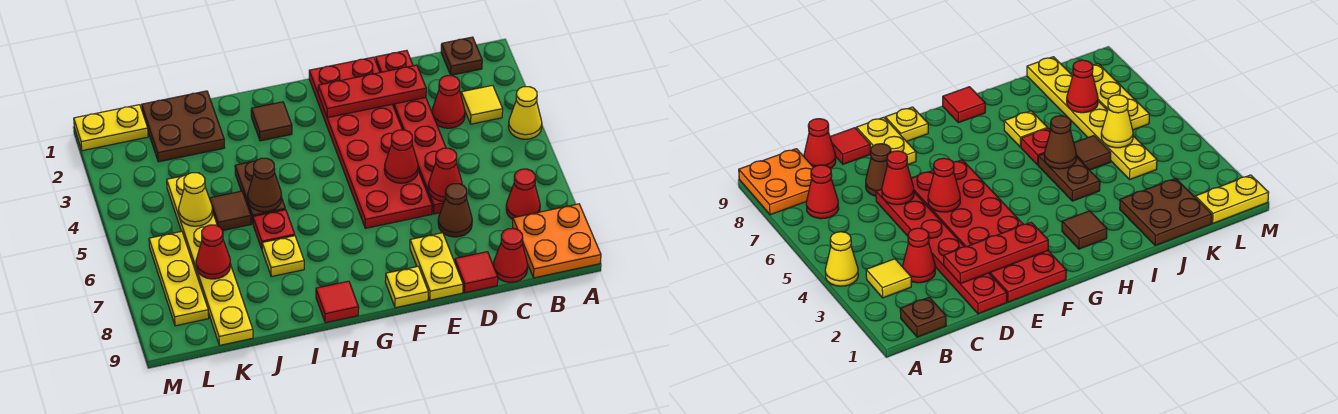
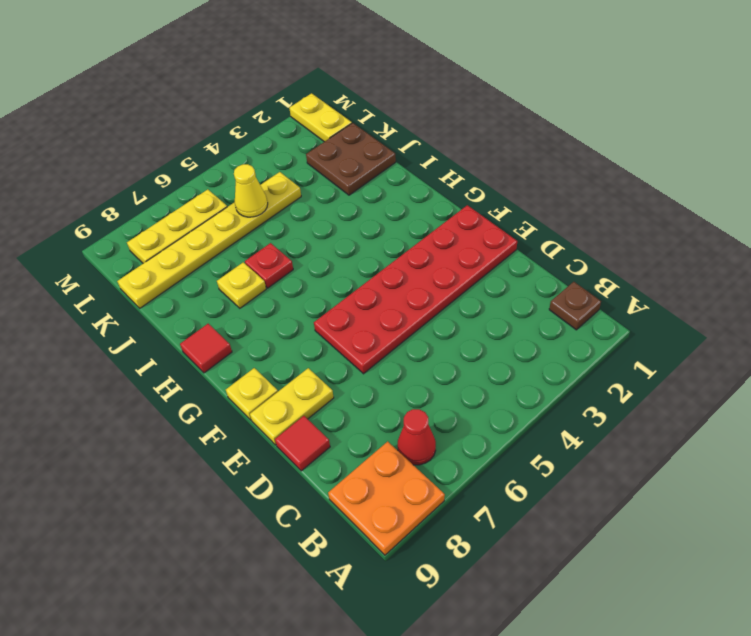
none -> yellow 1x1 cone [509,87,542,139]
none -> yellow 1x1 tile [461,85,503,124]
none -> red 1x1 cone [432,76,465,128]

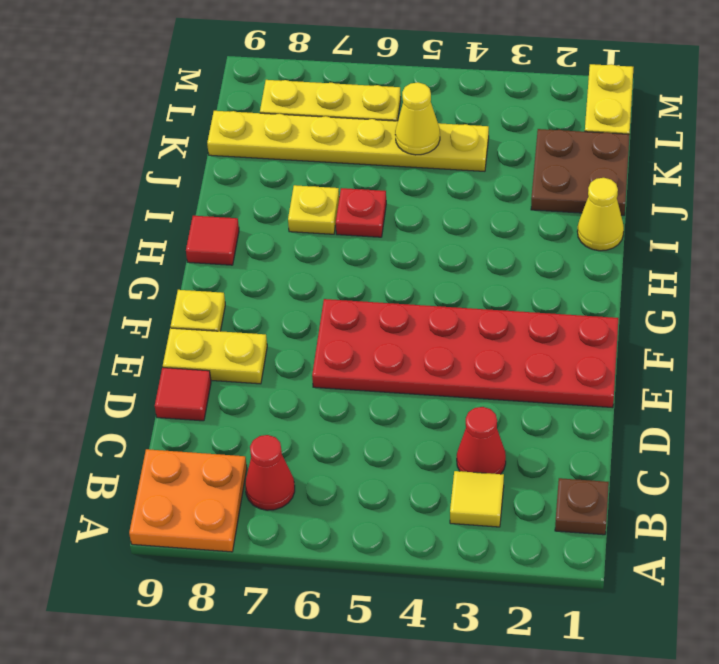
yellow 1x1 cone [577,178,624,251] -> yellow 1x1 cone moved to [509,87,542,139]
none -> red 1x1 cone [493,228,528,282]
none -> red 1x6 plate [376,50,446,214]
none -> brown 1x1 cone [438,184,472,237]

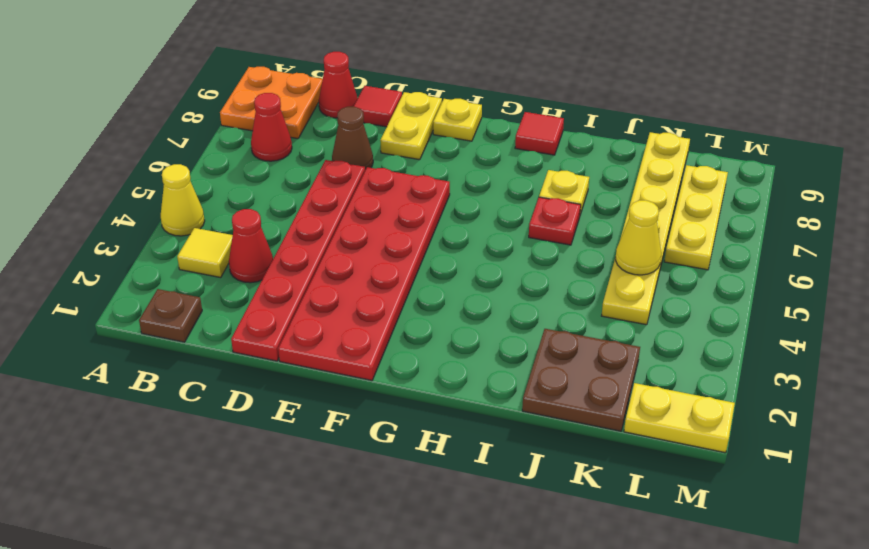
none -> brown 1x1 tile [251,102,292,141]
none -> brown 1x2 plate [235,161,285,223]
none -> brown 1x1 tile [210,191,251,230]

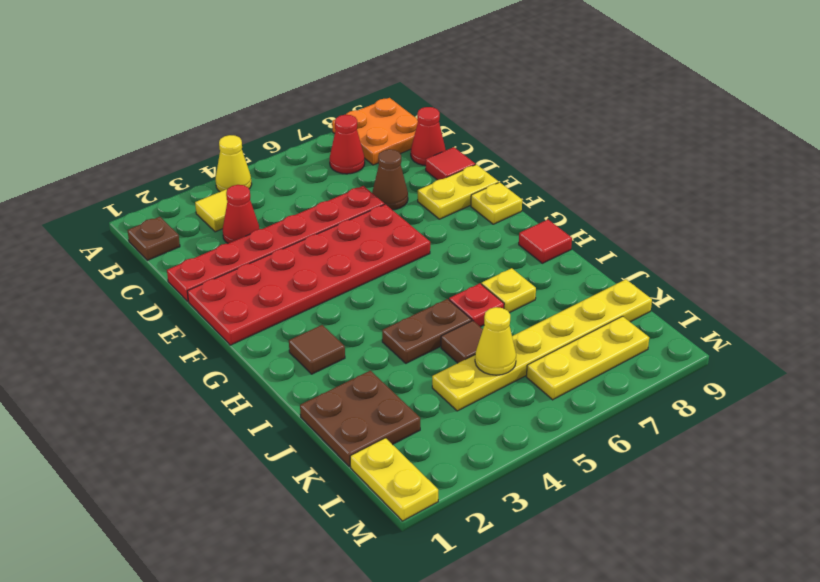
none -> red 1x3 plate [318,65,426,118]
none -> red 1x1 cone [428,148,462,202]
none -> red 1x1 cone [384,130,418,183]

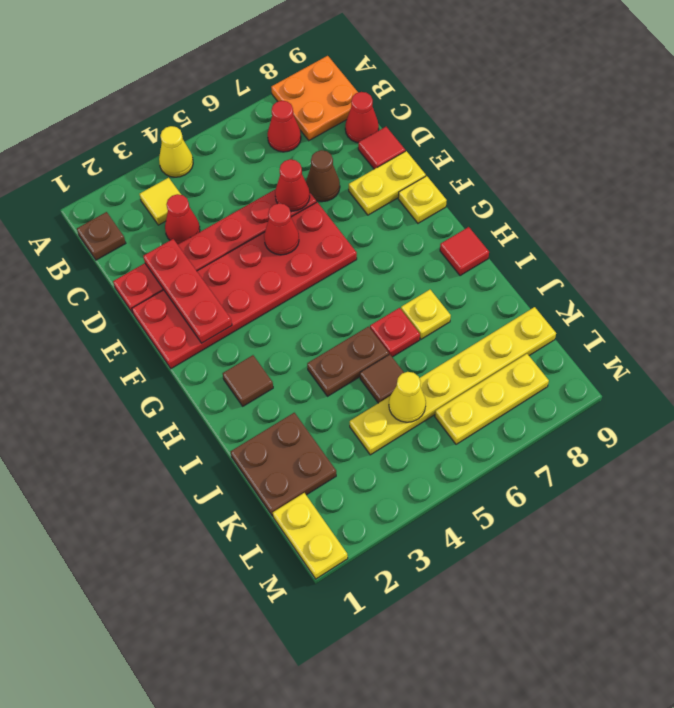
none -> brown 1x1 cone [248,158,282,212]
none -> red 1x1 cone [196,225,231,279]

